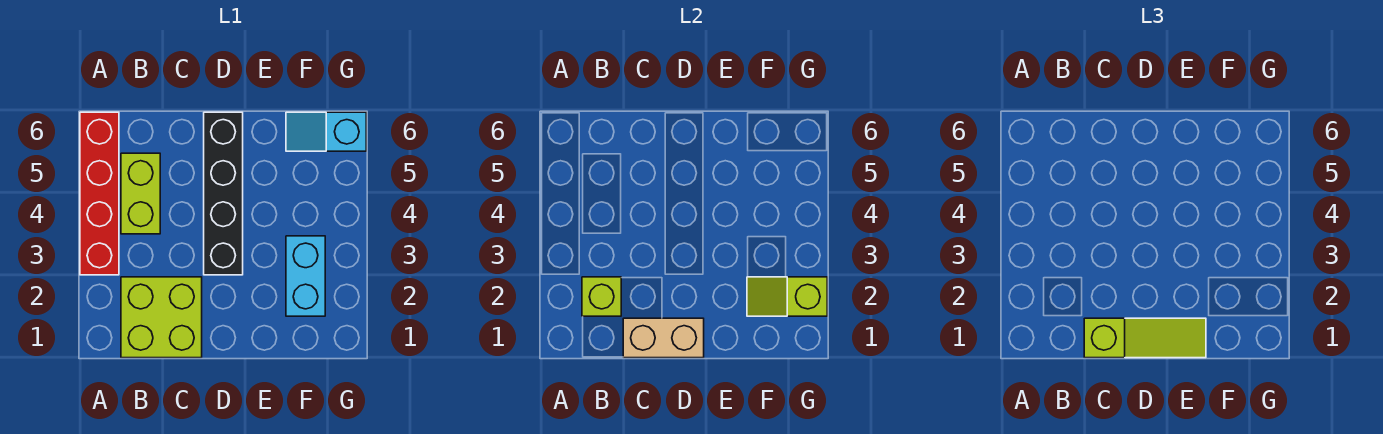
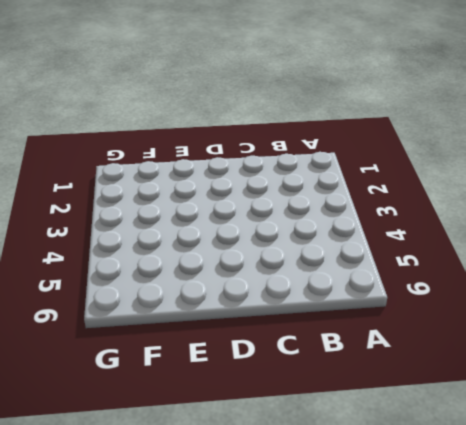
none -> red 1x4 brick [80,112,119,275]
none -> lime 2x2 brick [121,277,202,358]

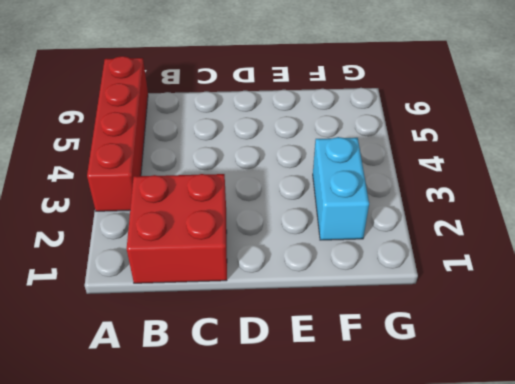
red 2x2 brick [127,174,227,283] -> lime 2x2 brick [121,277,202,358]
none -> lime 1x2 brick [121,153,160,234]
none -> black 1x4 brick [204,112,243,275]

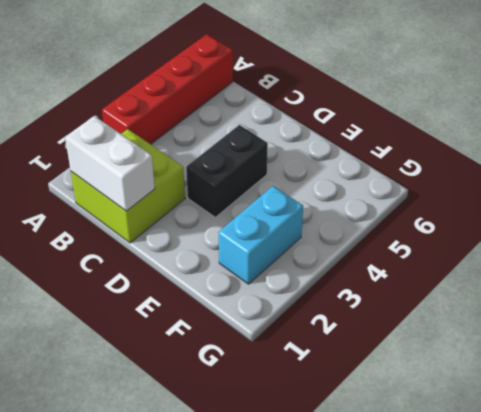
white 1x2 brick [65,116,155,211] -> tan 1x2 brick [623,318,704,358]
black 1x2 brick [186,125,268,217] -> black 1x4 brick [204,112,243,275]
none -> lime 1x2 brick [121,153,160,234]
none -> cyan 1x2 slope [286,112,366,151]

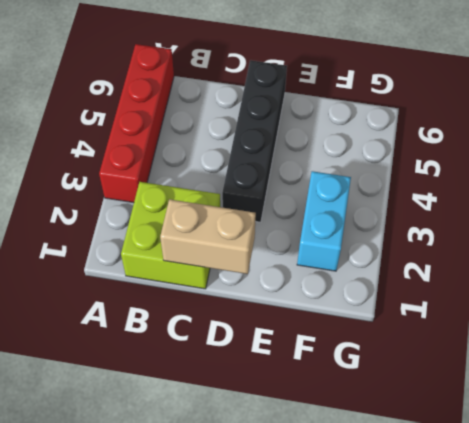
none -> lime 1x2 brick [121,153,160,234]
none -> cyan 1x2 slope [286,112,366,151]

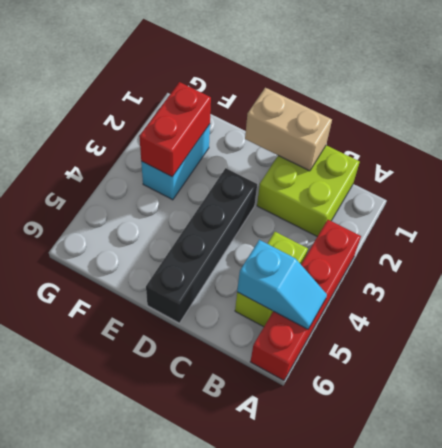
cyan 1x2 slope [237,240,327,329] -> cyan 1x2 slope moved to [286,112,366,151]
red 1x2 brick [139,82,211,177] -> lime 1x2 slope [747,277,827,316]
none -> lime 1x1 brick [582,277,621,316]
none -> lime 1x3 slope [1084,318,1206,358]

